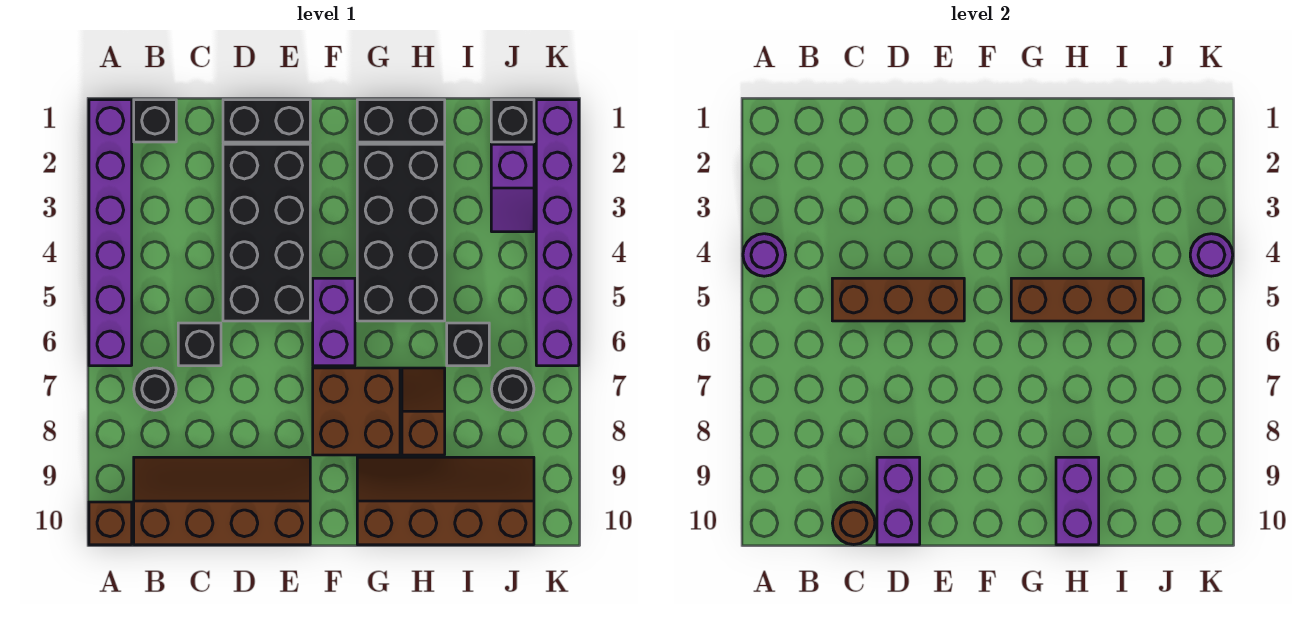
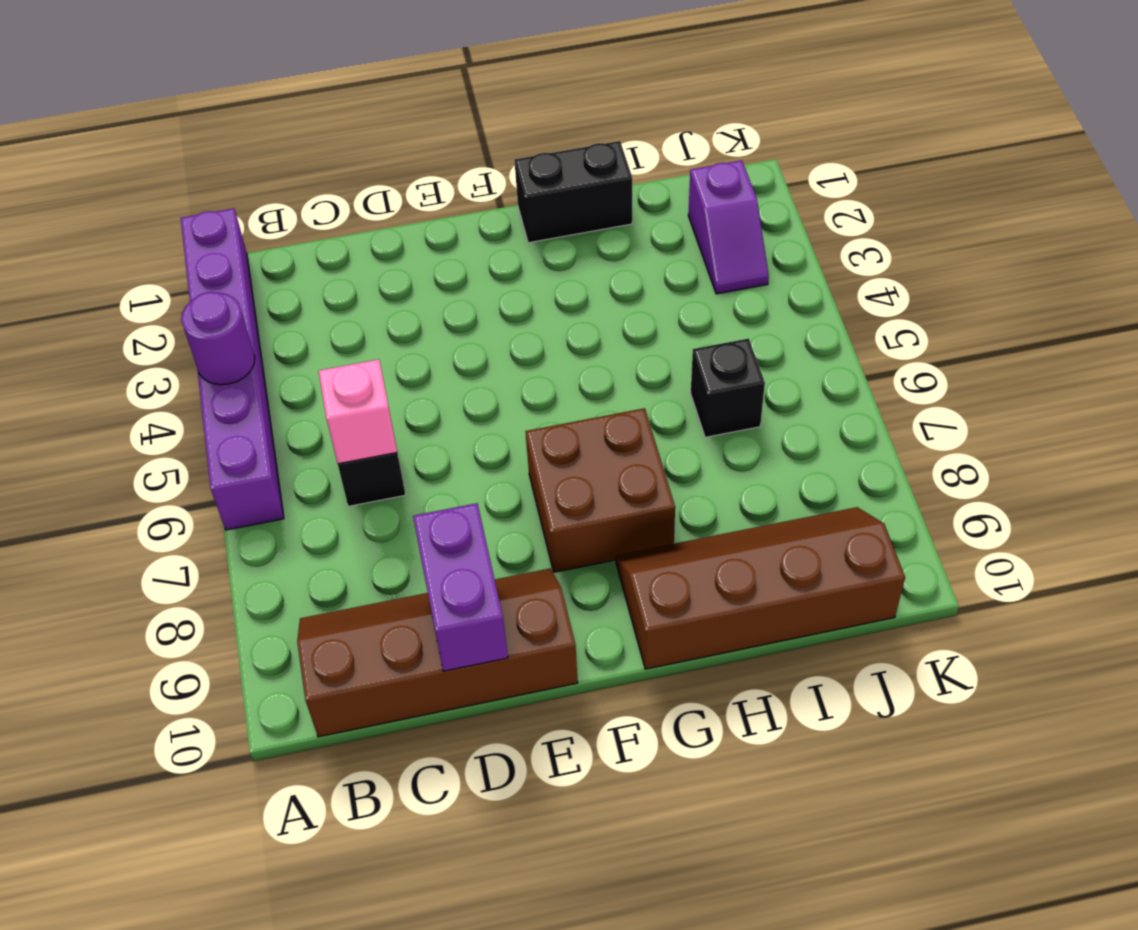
pink 1x1 brick [319,359,397,464] -> none
none -> brown 1x1 brick [89,502,132,545]
none -> black 1x1 brick [134,100,176,142]
none -> black 1x1 round brick [134,368,176,410]

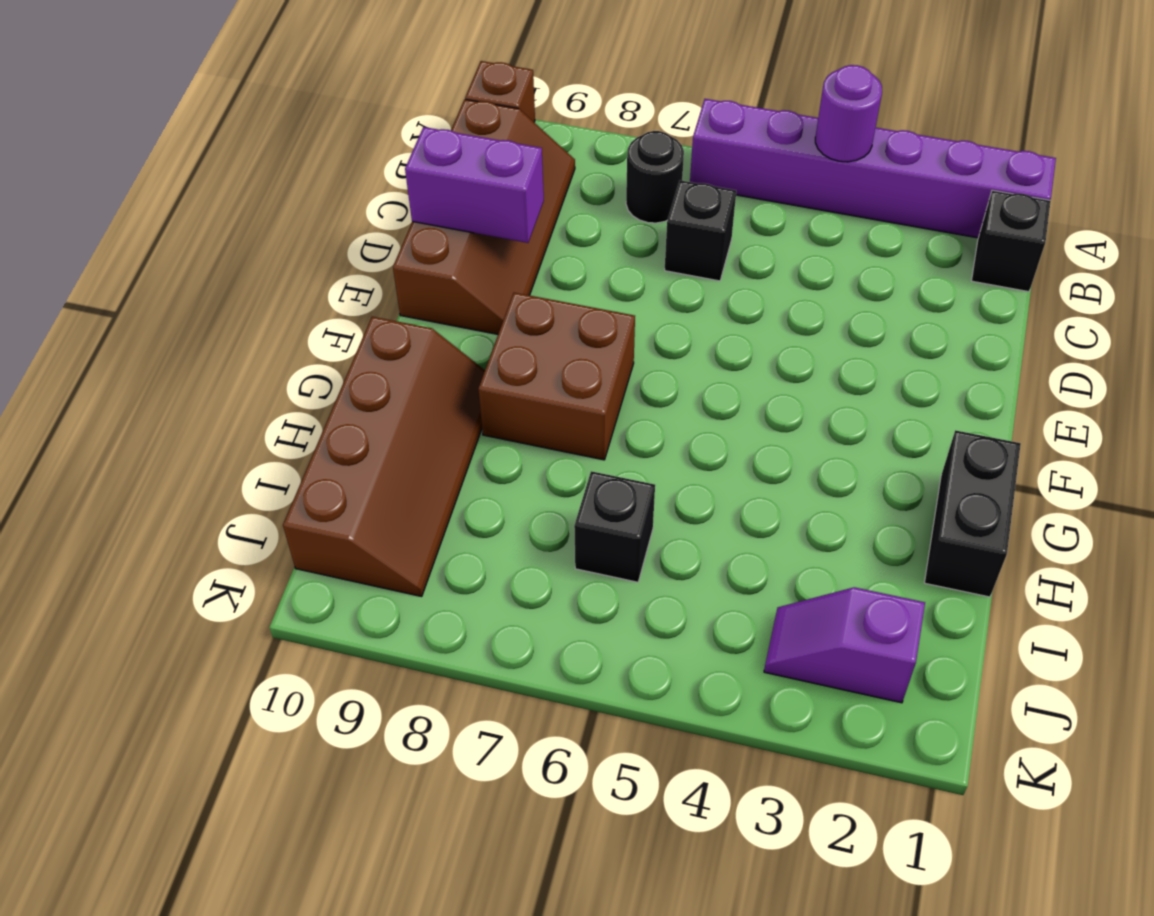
none -> black 1x2 brick [223,100,310,142]
none -> black 2x4 brick [223,144,310,321]
none -> purple 1x2 brick [313,278,355,366]

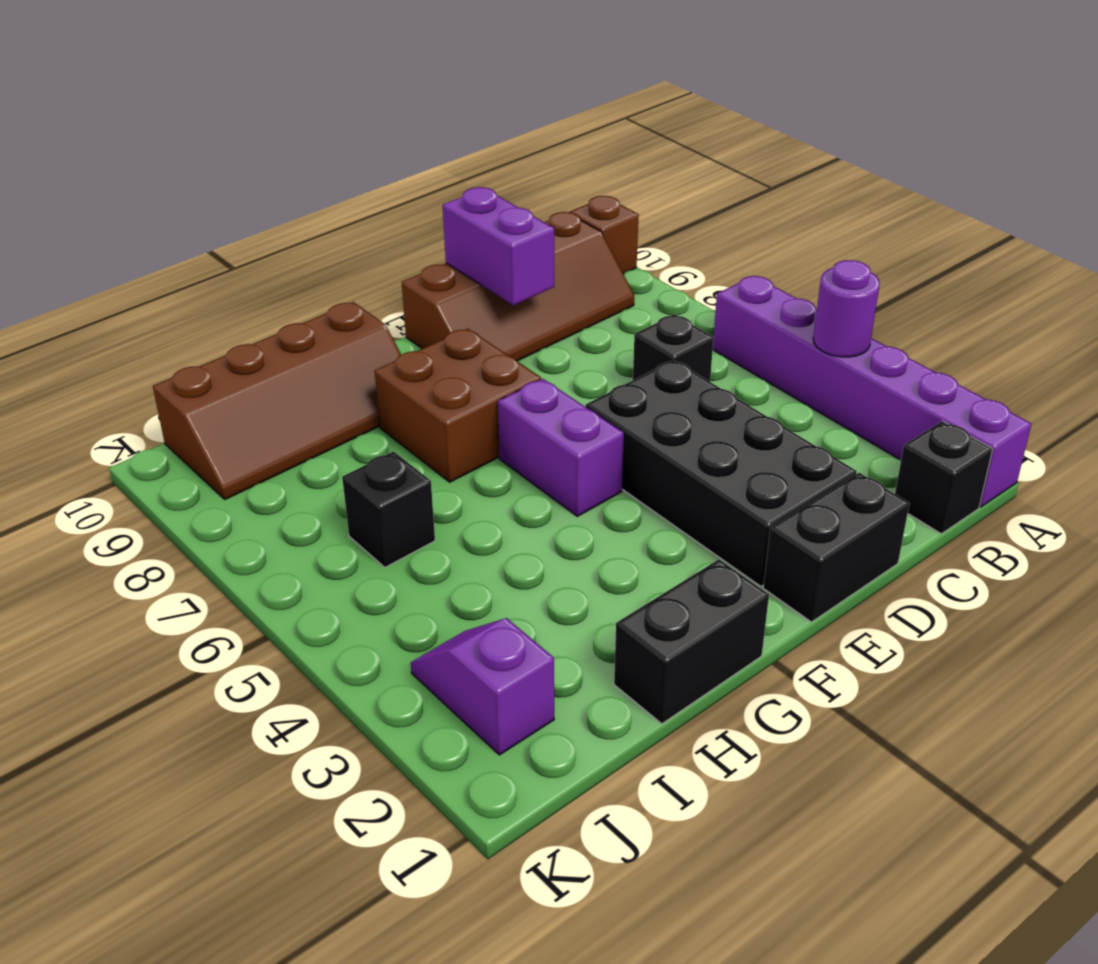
none -> black 1x1 round brick [134,368,176,410]
none -> black 2x4 brick [357,144,445,321]
none -> brown 1x2 slope [402,368,445,455]

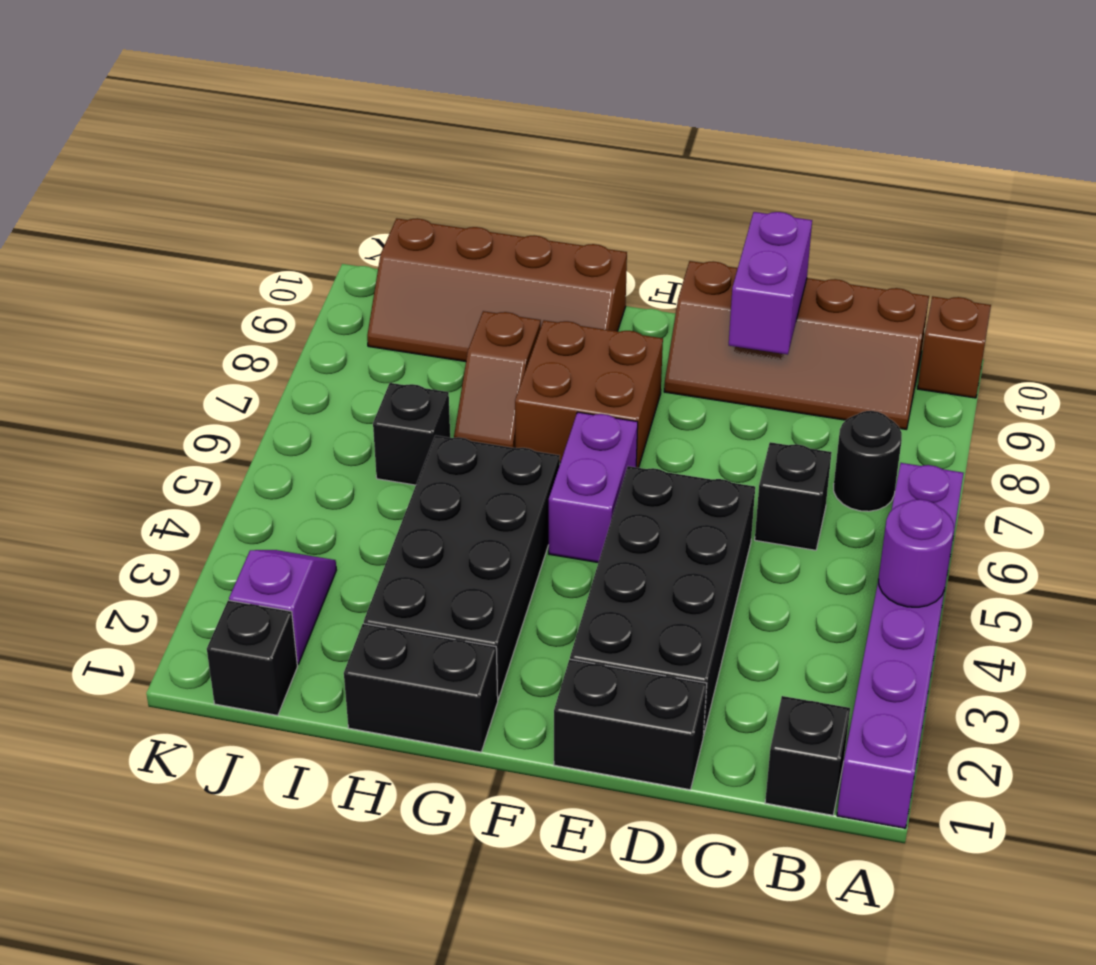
none -> black 1x1 round brick [492,368,534,410]
none -> purple 1x6 brick [536,100,579,366]
none -> brown 1x3 brick [832,278,964,321]

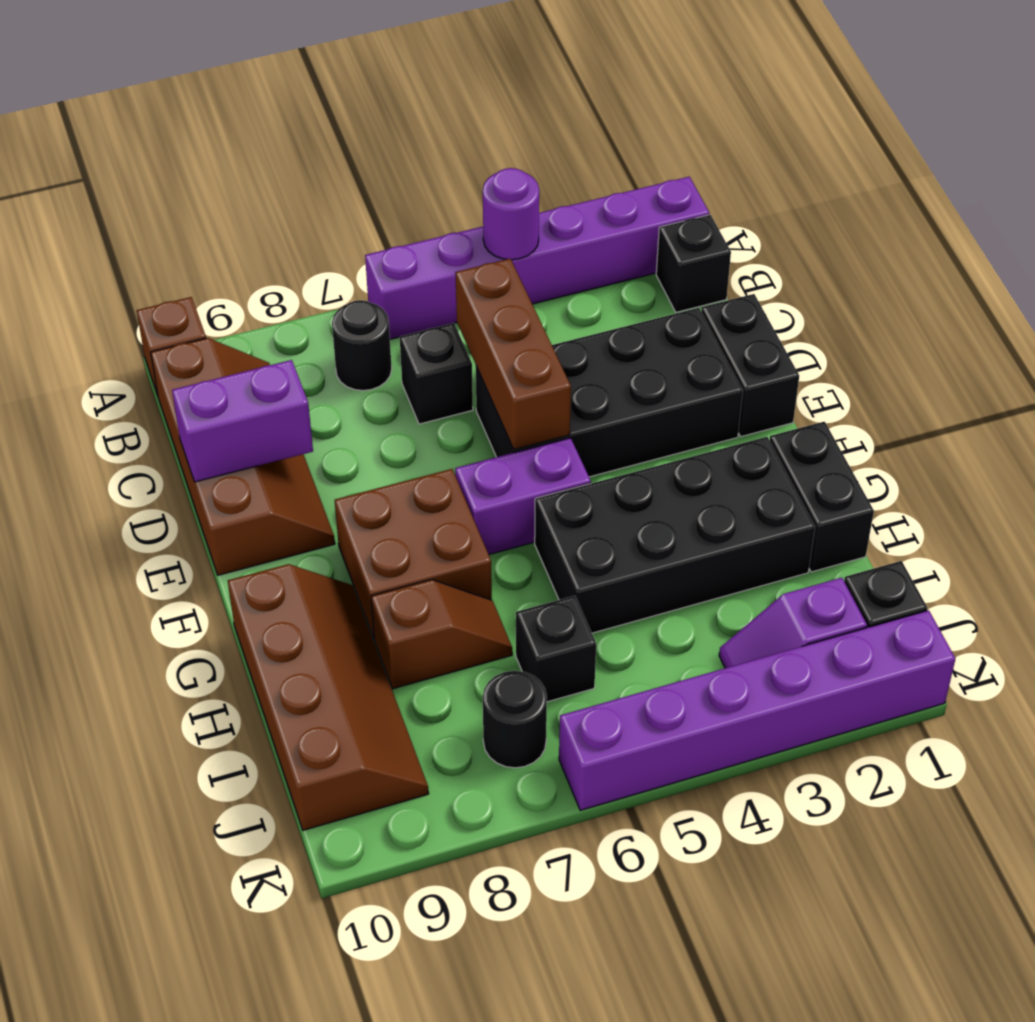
none -> brown 1x1 round brick [832,502,875,545]
none -> brown 1x3 brick [1011,278,1143,321]
none -> purple 1x2 brick [1056,457,1099,545]

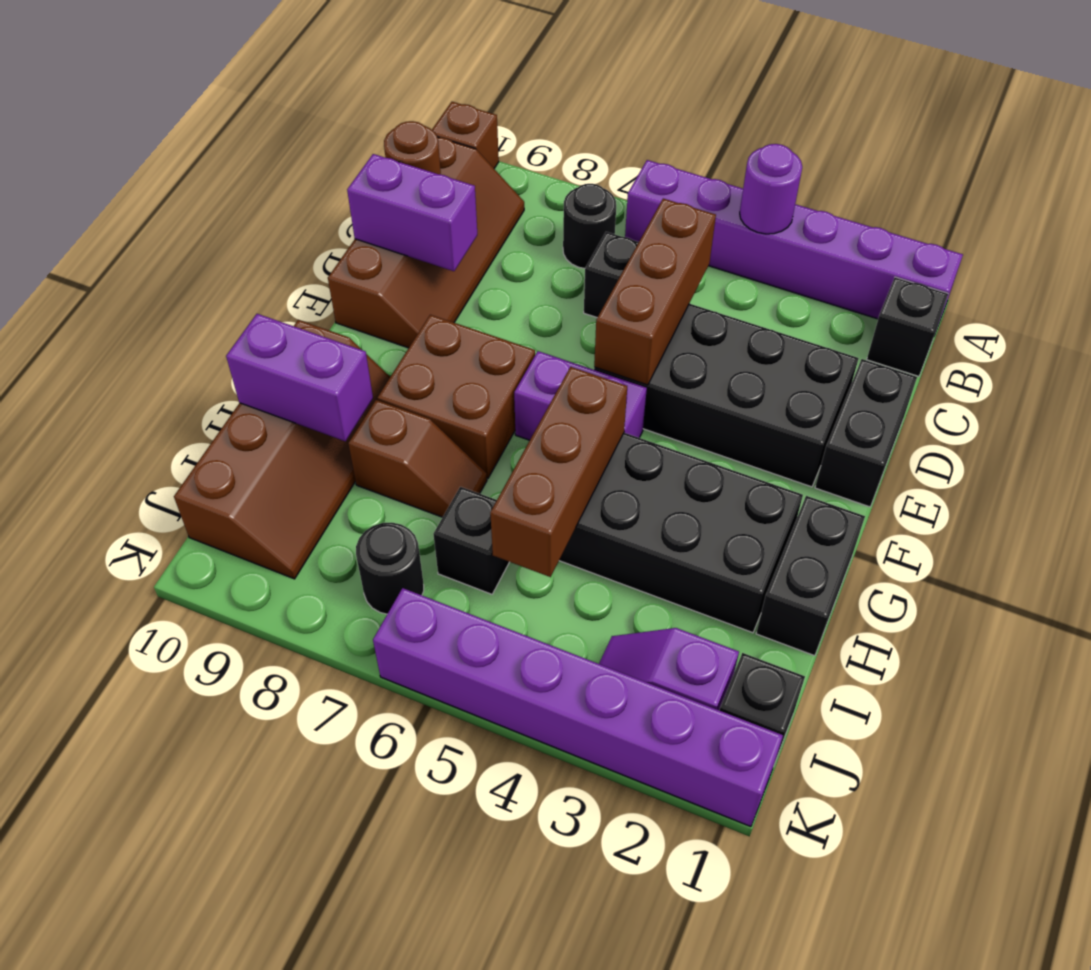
none -> purple 1x1 round brick [1190,234,1233,276]

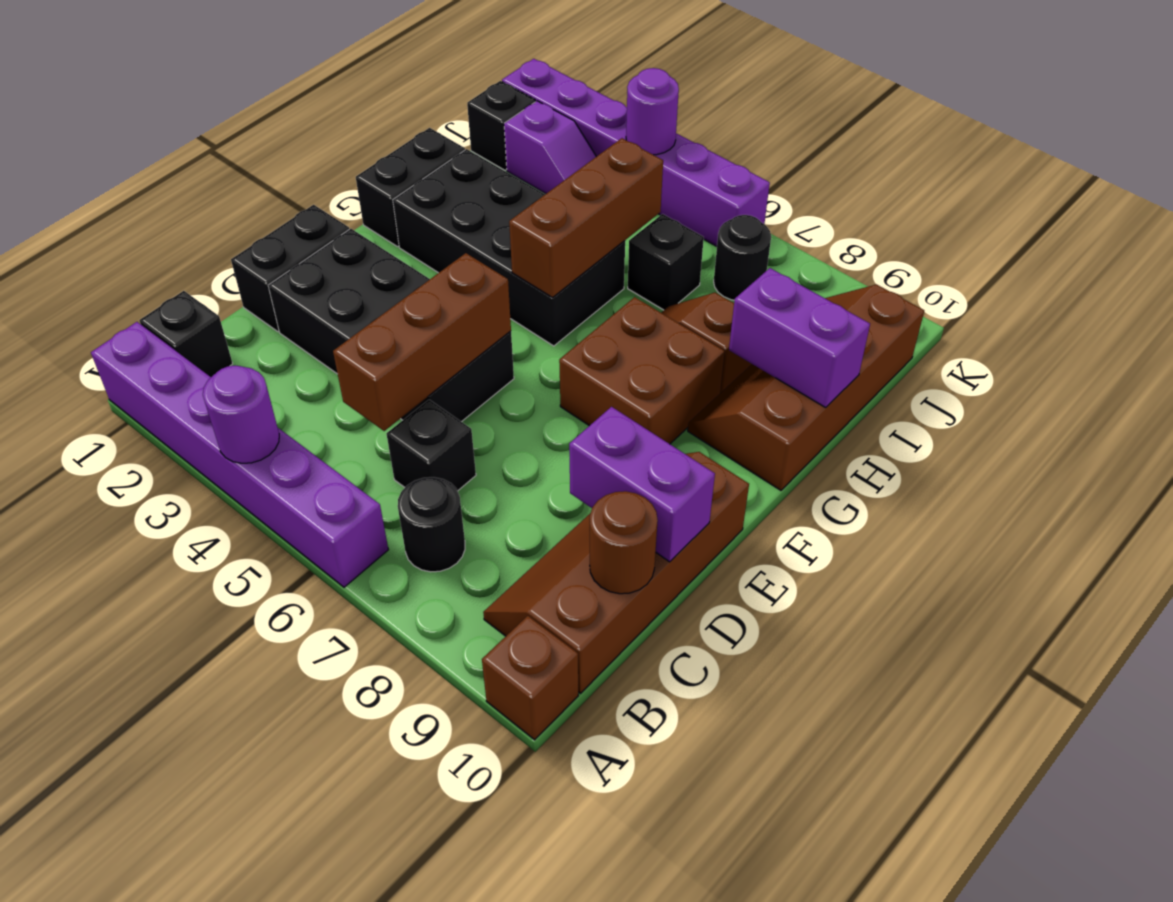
none -> purple 1x2 brick [313,278,355,366]

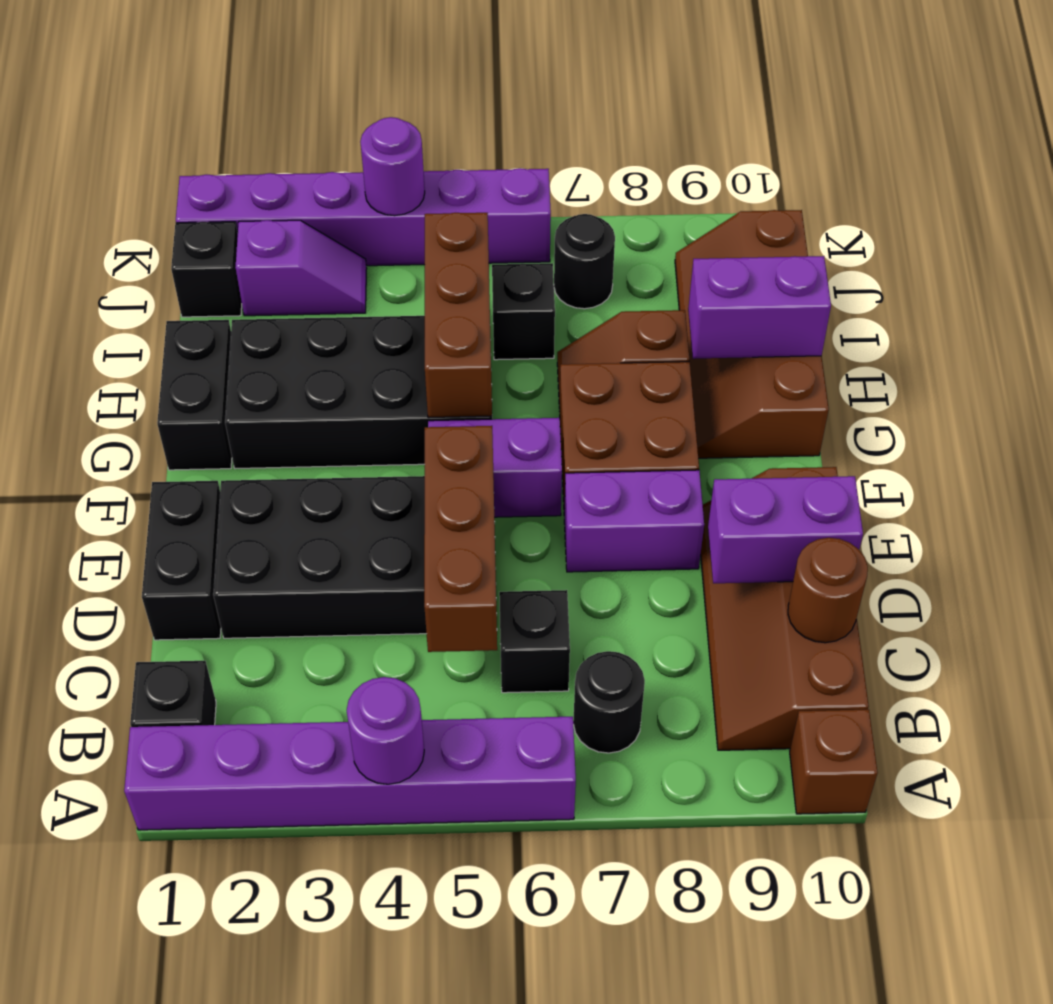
purple 1x2 brick [564,470,704,572] -> none

